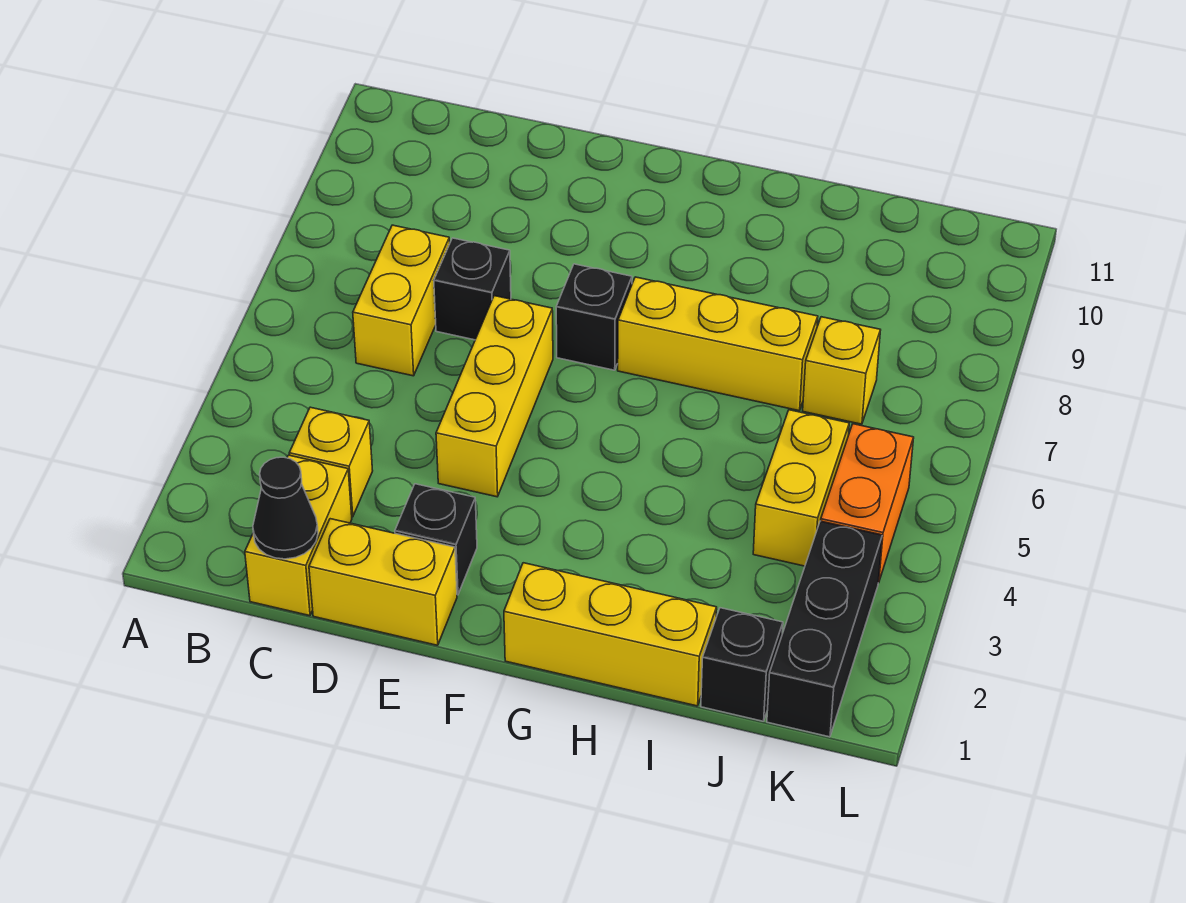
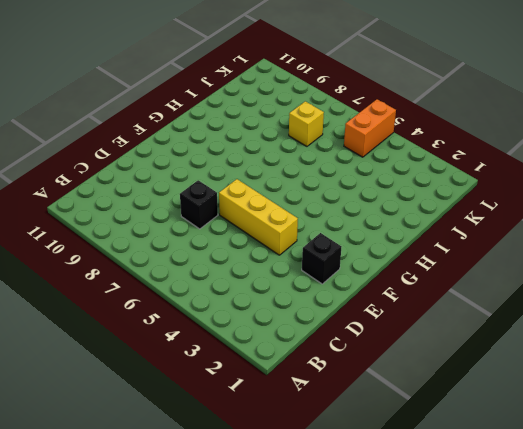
orange 1x2 brick [344,99,396,157] -> orange 1x2 brick turned to [821,424,914,583]
none -> yellow 1x2 brick [245,455,352,616]
none -> yellow 1x1 brick [289,407,373,517]
none -> yellow 1x2 brick [353,225,450,376]

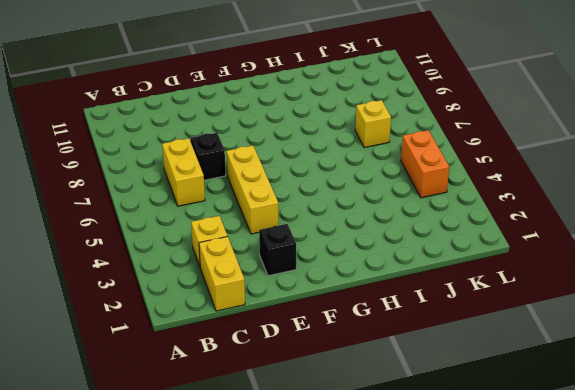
none -> yellow 1x2 brick [309,519,457,645]
none -> black 1x1 brick [556,264,632,370]
none -> yellow 1x3 brick [504,563,717,706]

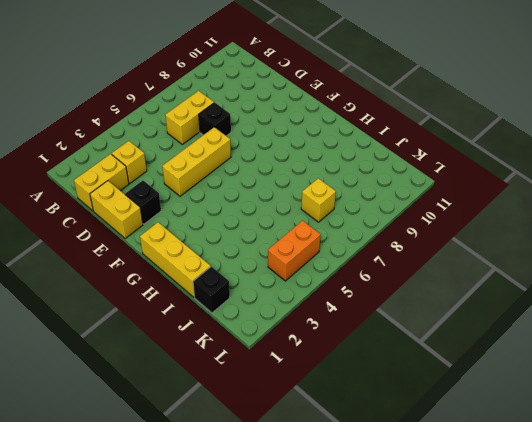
none -> black 1x1 brick [556,264,632,370]
none -> yellow 1x3 brick [618,277,818,411]
none -> yellow 1x2 brick [753,410,849,566]

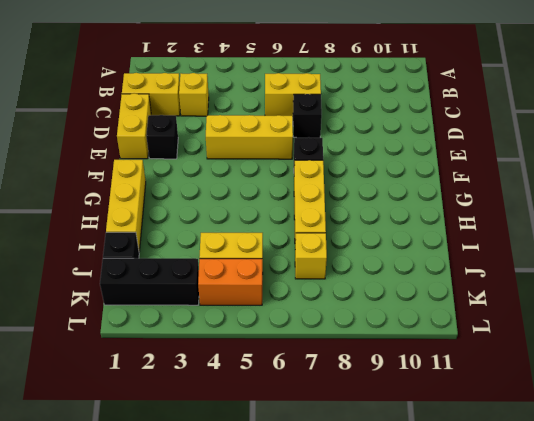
none -> black 1x1 cone [253,457,318,559]

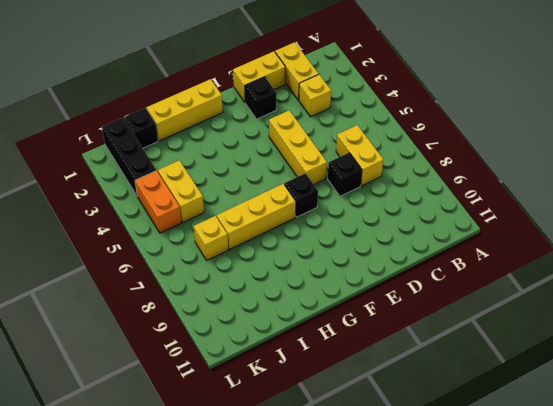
none -> black 1x1 cone [253,457,318,559]

